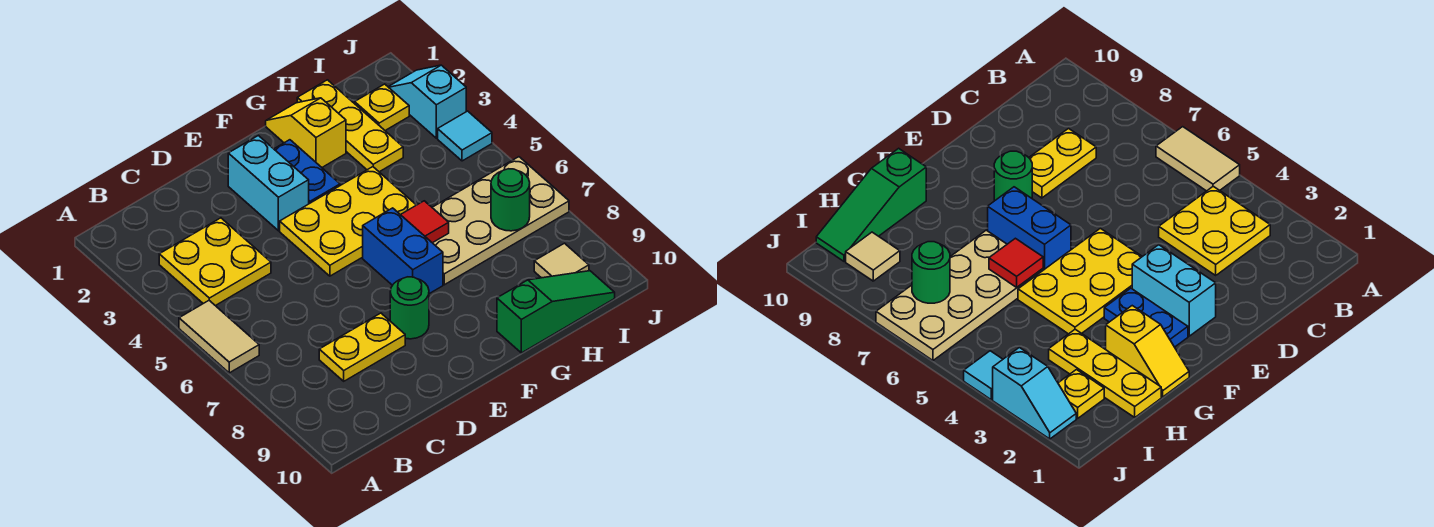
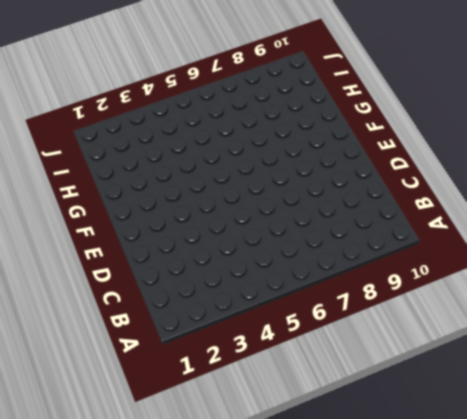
none -> tan 1x2 tile [179,301,259,373]
none -> yellow 2x2 plate [159,218,271,306]
none -> yellow 1x2 plate [319,313,405,381]

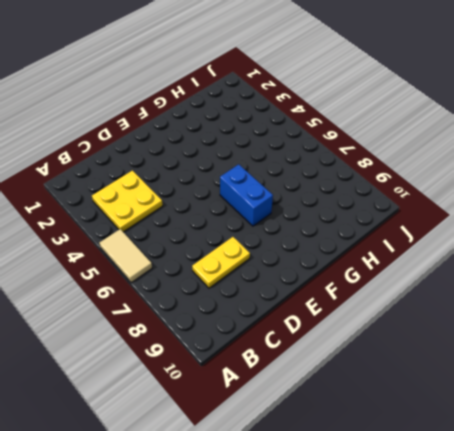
none -> cyan 1x2 brick [228,136,309,231]
none -> yellow 2x3 plate [280,167,416,276]
none -> green 1x1 round brick [390,277,429,339]

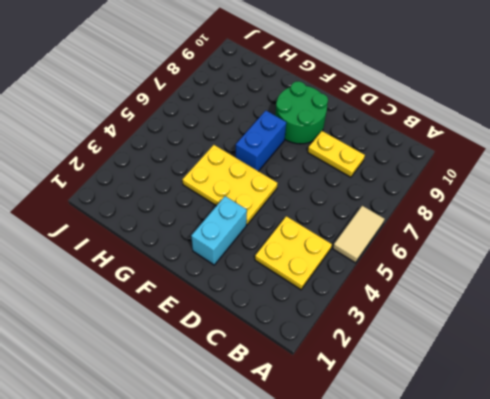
green 2x2 round brick [275,81,328,144] -> green 1x1 round brick [390,277,429,339]
none -> blue 1x2 plate [274,140,340,204]
none -> yellow 1x2 slope [266,98,346,167]
none -> tan 2x4 plate [432,157,569,285]

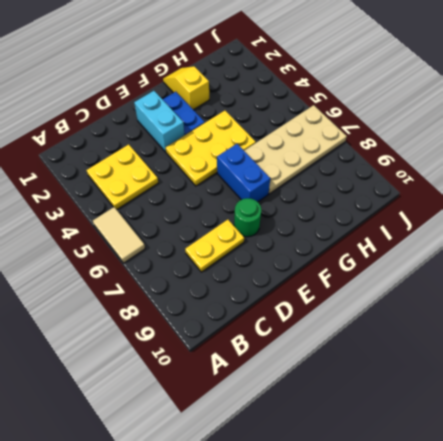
none -> green 1x3 slope [497,271,615,353]
none -> yellow 1x3 plate [297,80,403,172]
none -> yellow 1x1 plate [355,84,409,130]

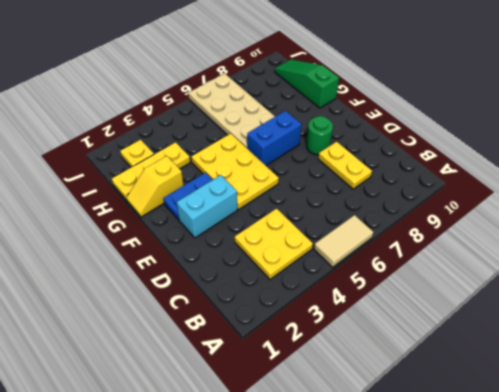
none -> tan 1x1 tile [534,243,589,278]
none -> cyan 1x2 slope [389,65,466,138]
none -> cyan 1x1 tile [438,111,492,161]

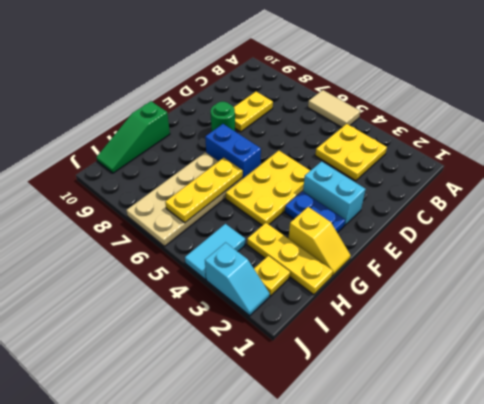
yellow 1x3 plate [165,158,243,223] -> red 1x1 tile [401,201,449,243]
cyan 1x2 tile [185,224,245,279] -> cyan 1x1 tile [438,111,492,161]
none -> tan 1x1 tile [534,243,589,278]
none -> green 1x1 round brick [491,169,530,231]

